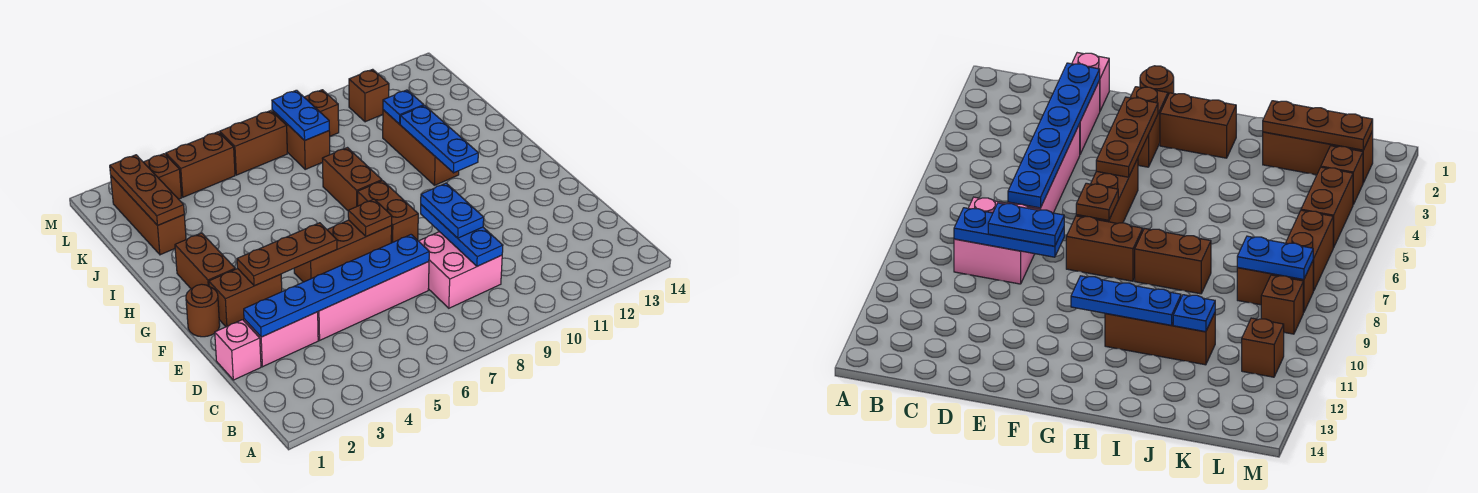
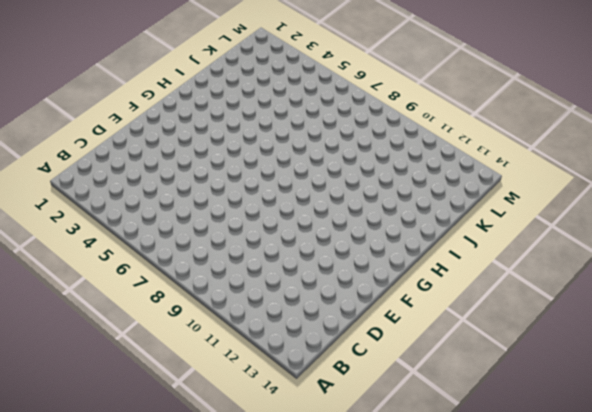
none -> pink 2x2 brick [419,232,502,308]
none -> pink 1x1 brick [215,320,261,380]
none -> pink 1x2 brick [244,312,318,367]

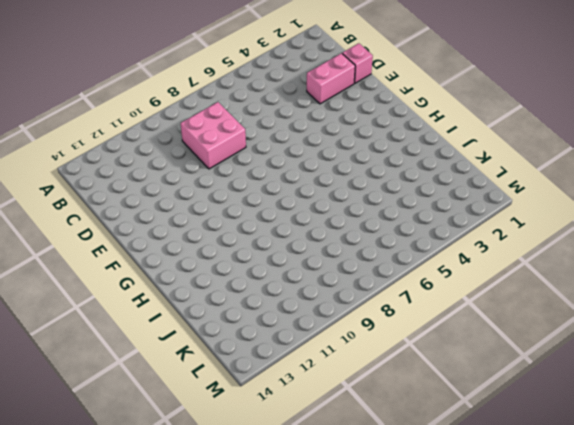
none -> pink 1x4 brick [318,262,429,340]
none -> brown 1x1 round brick [186,284,220,337]
none -> brown 1x2 brick [209,268,282,327]

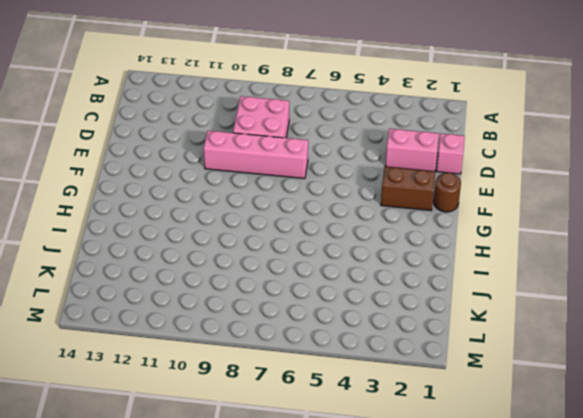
pink 1x4 brick [204,131,308,179] -> pink 1x4 brick moved to [318,262,429,340]
none -> brown 1x3 brick [294,220,392,282]
none -> brown 1x2 brick [357,181,418,243]
none -> brown 1x2 brick [175,233,235,289]

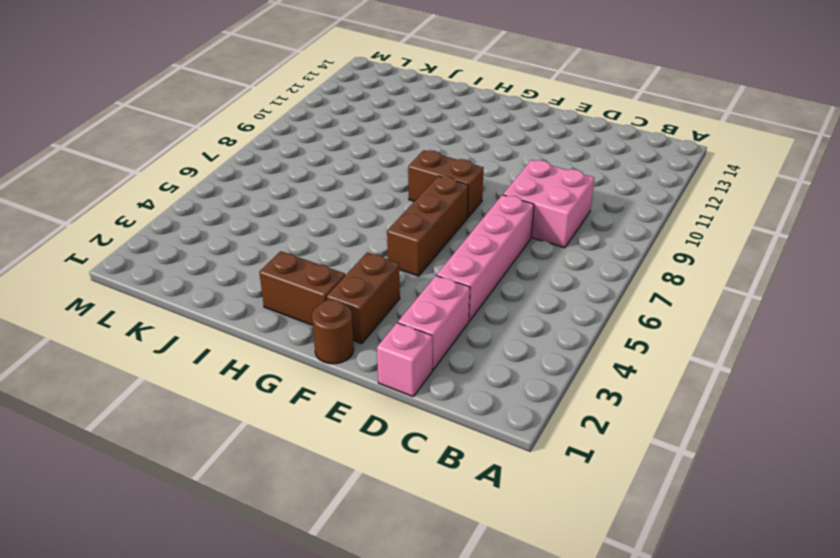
none -> brown 1x2 brick [322,148,382,211]
none -> brown 1x3 brick [383,110,459,185]
none -> brown 1x3 brick [111,176,186,255]

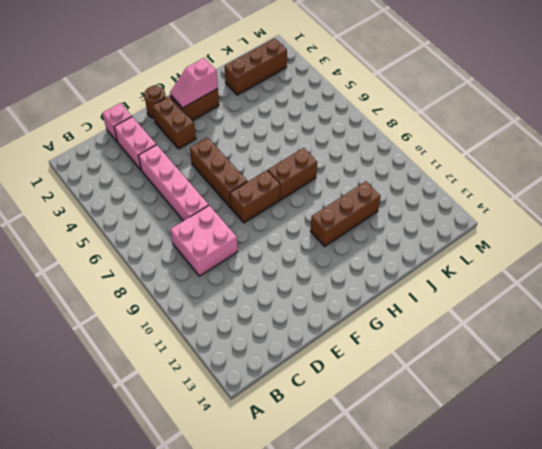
pink 1x2 slope [170,58,218,108] -> none
none -> brown 1x2 brick [272,110,330,169]
none -> brown 1x1 brick [144,154,182,199]
none -> brown 1x2 brick [166,132,235,197]

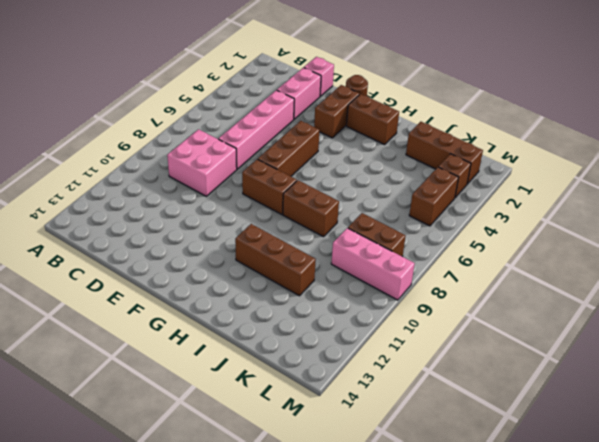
pink 1x3 brick [331,228,415,300] -> brown 1x1 brick [304,90,339,136]
none -> brown 1x2 brick [220,111,287,175]
none -> brown 1x1 brick [349,69,389,122]
none -> blue 1x3 plate [421,205,503,266]

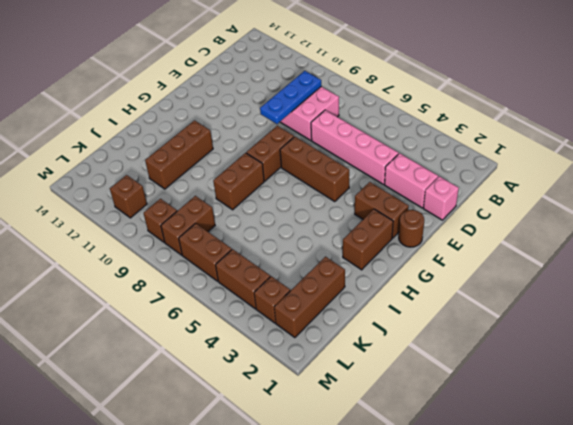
none -> blue 1x6 plate [244,235,429,337]
none -> brown 1x3 plate [237,223,337,286]
none -> brown 1x1 plate [348,199,392,237]

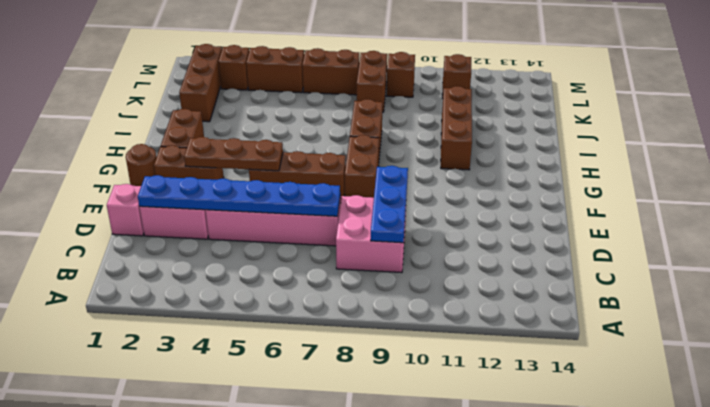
none -> brown 1x1 plate [348,199,392,237]
none -> blue 1x3 plate [400,106,478,173]
none -> brown 1x3 plate [110,155,184,225]

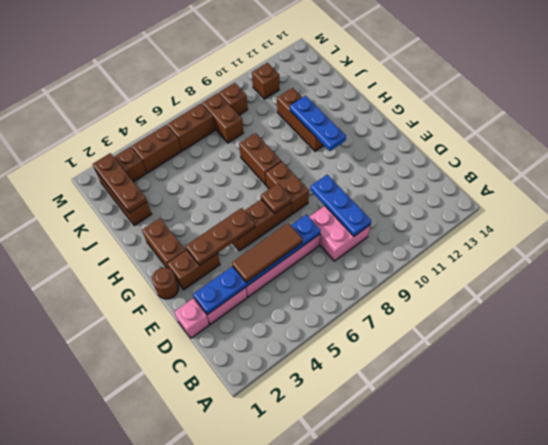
brown 1x3 tile [232,223,302,283] -> none
none -> blue 1x1 plate [383,90,424,124]
none -> blue 1x2 plate [272,90,329,140]
none -> blue 1x2 plate [421,183,484,238]

